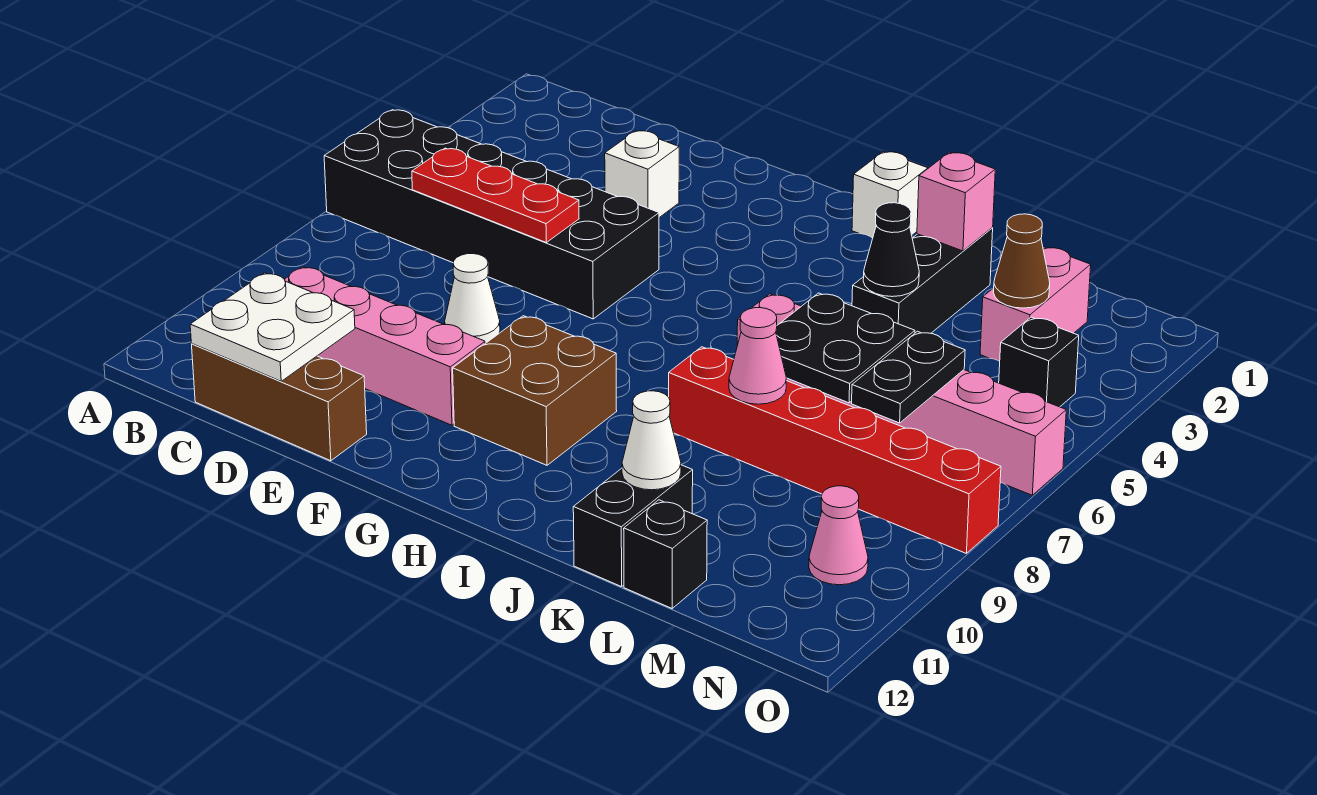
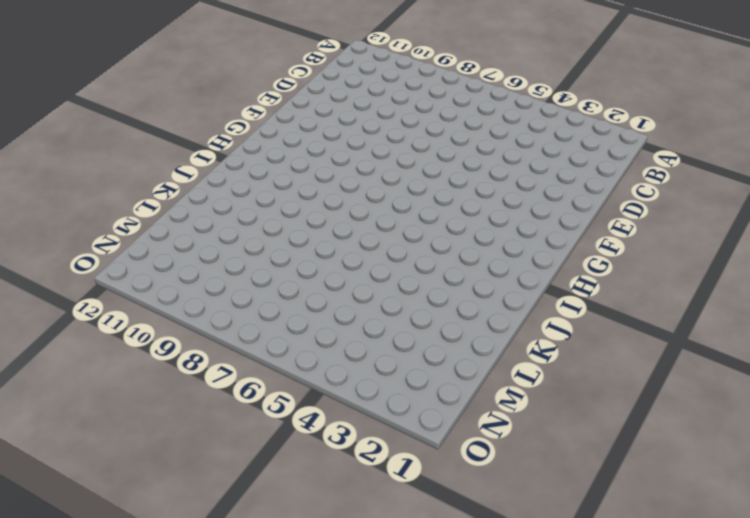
none -> black 2x6 brick [324,110,659,319]
none -> pink 1x4 brick [284,267,485,425]
none -> brown 1x3 brick [192,344,367,461]

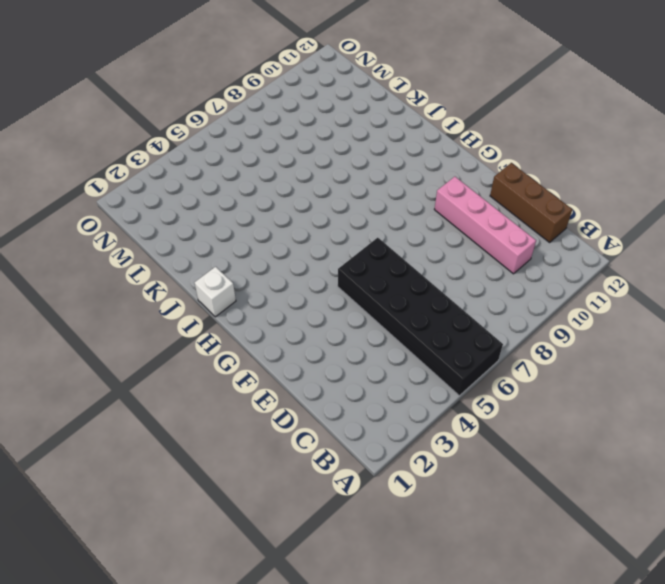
none -> white 1x1 brick [605,131,679,217]
none -> white 1x1 cone [445,254,500,344]
none -> brown 2x2 brick [453,316,617,465]

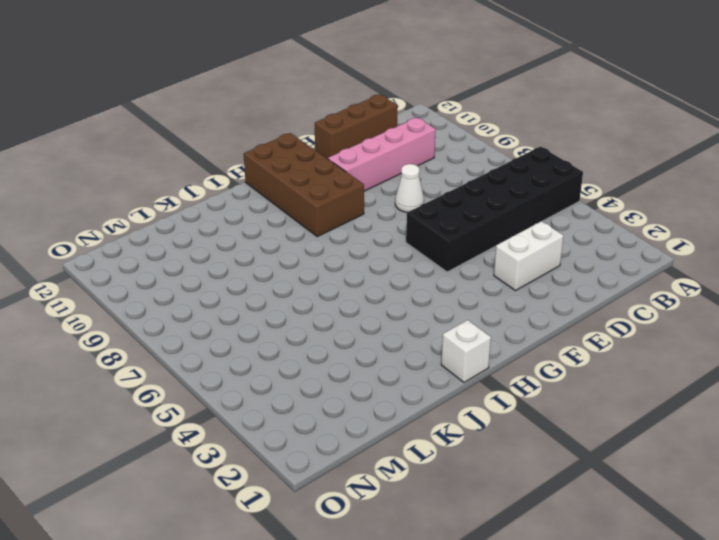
white 1x2 brick [494,221,564,291] -> white 1x1 brick [605,131,679,217]
brown 2x4 brick [244,133,364,237] -> brown 2x2 brick [453,316,617,465]
none -> pink 1x6 brick [737,294,1066,495]
none -> red 1x6 brick [669,347,1001,554]
none -> black 1x3 brick [852,228,993,333]

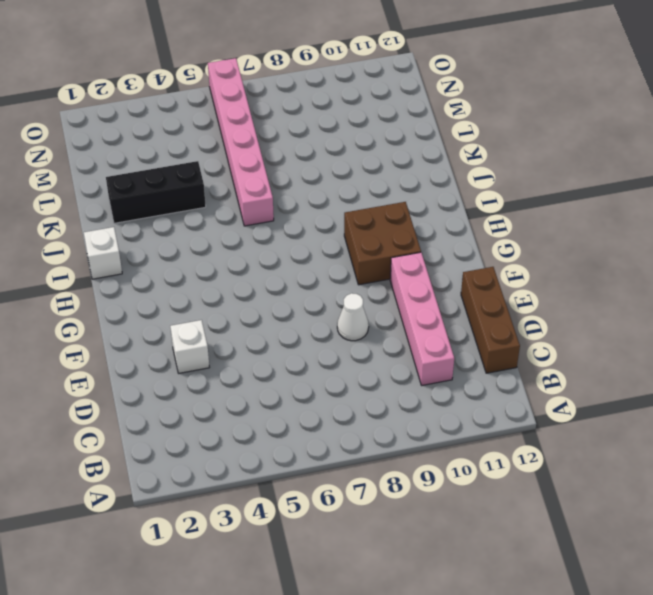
none -> black 2x6 brick [324,110,659,319]
none -> red 1x6 brick [669,347,1001,554]
none -> black 1x2 brick [573,465,693,587]

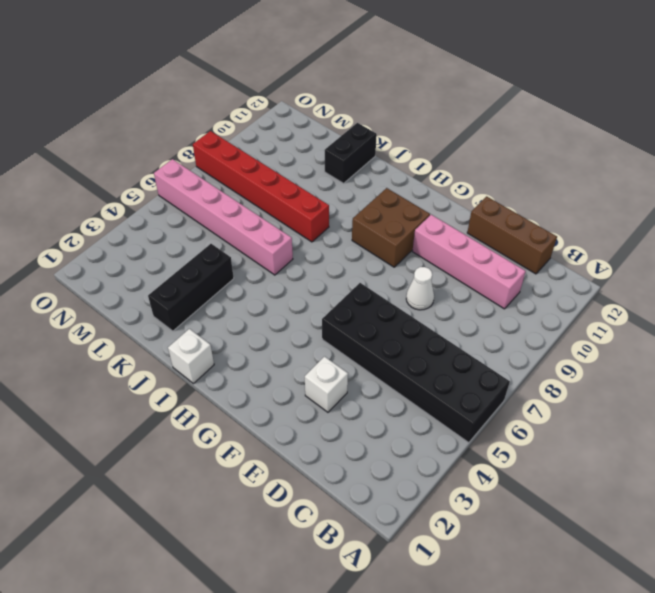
none -> black 1x1 brick [624,500,707,608]
none -> pink 1x2 brick [980,247,1091,361]
none -> black 1x1 brick [999,317,1079,407]

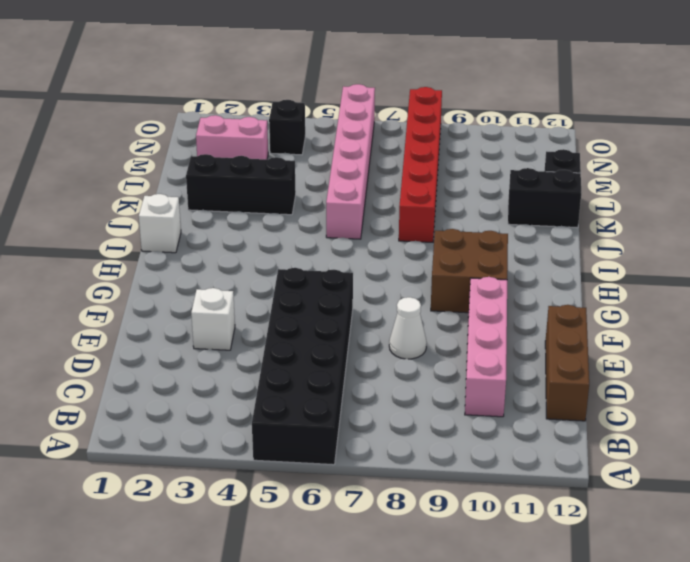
none -> pink 1x1 cone [809,486,868,585]
none -> red 1x3 plate [412,148,579,242]
none -> white 2x2 plate [190,273,355,381]

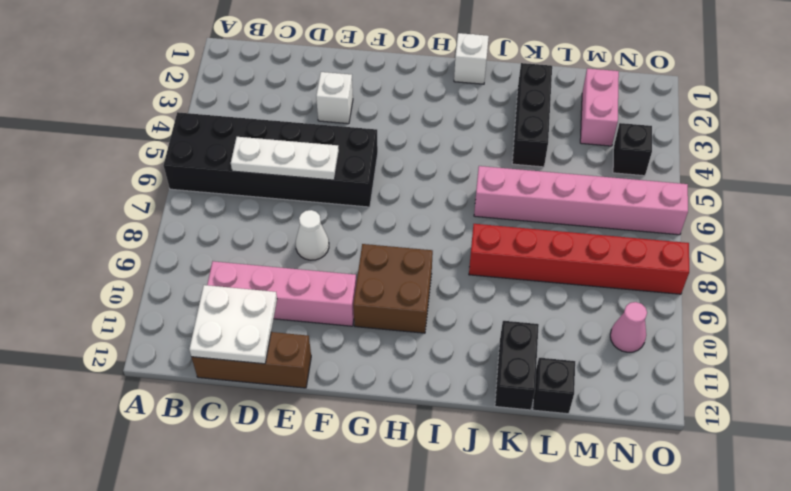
white 1x3 plate [231,137,339,180] -> red 1x3 plate [412,148,579,242]
none -> pink 1x1 brick [917,152,995,251]
none -> black 1x1 cone [863,203,919,297]
none -> black 2x2 plate [776,293,915,403]

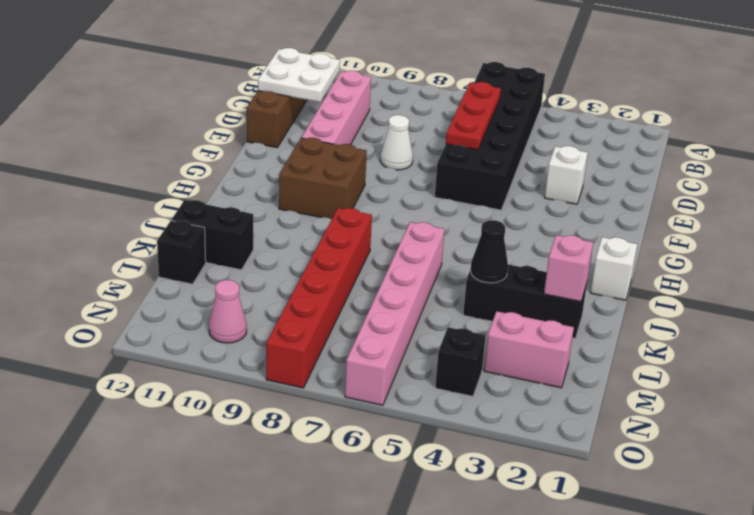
none -> black 2x2 plate [776,293,915,403]
none -> pink 1x1 cone [729,308,786,404]
none -> white 1x1 cone [622,391,681,490]

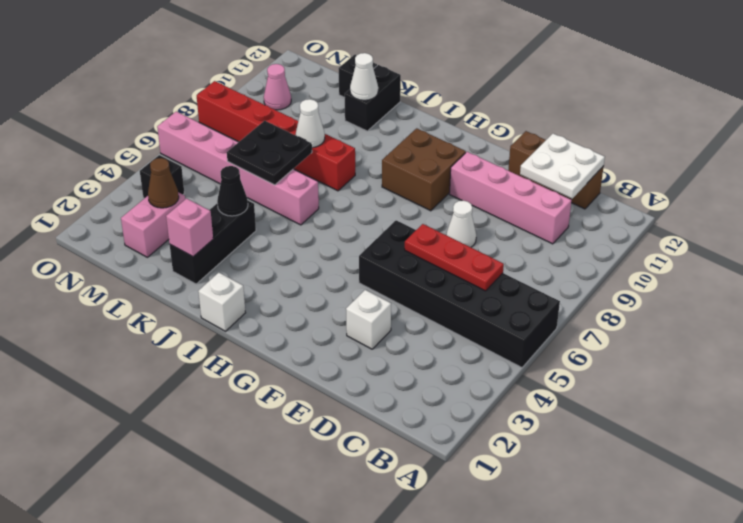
white 1x1 cone [296,99,325,148] -> pink 1x1 cone [729,308,786,404]
none -> black 1x2 plate [852,331,965,423]

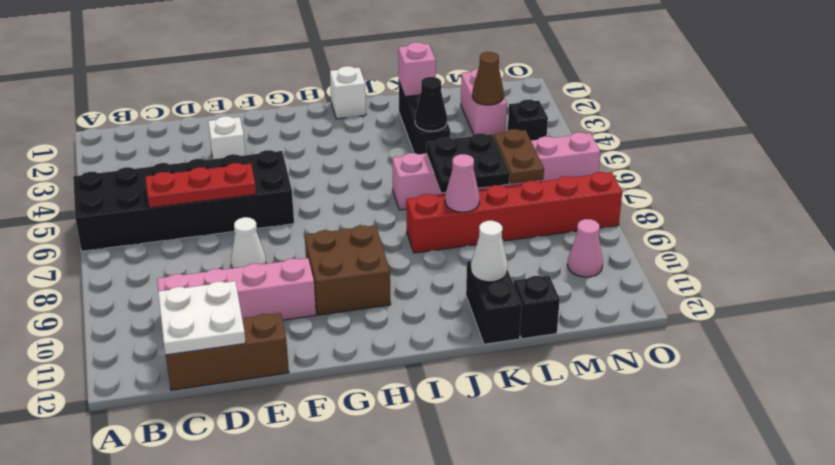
brown 1x2 plate [494,129,544,184] -> black 1x2 plate [852,331,965,423]

